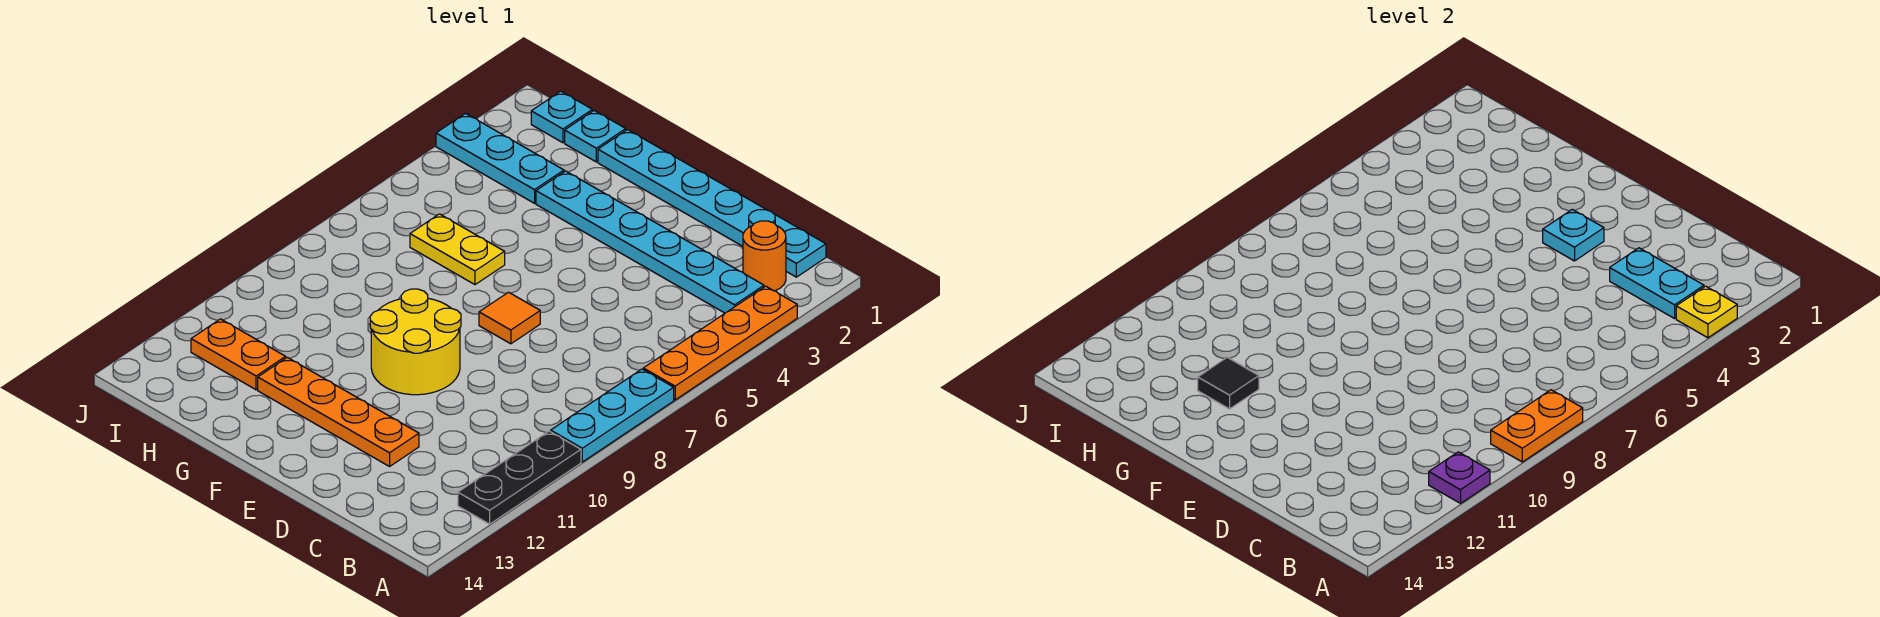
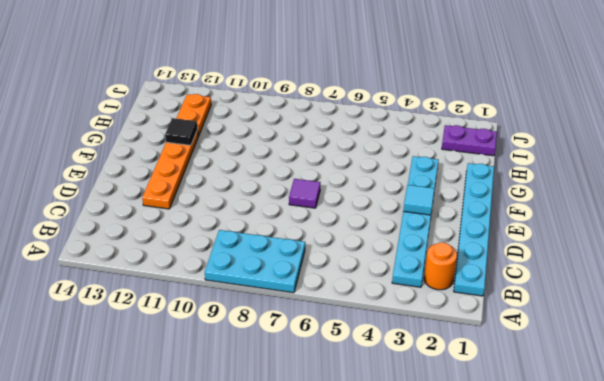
cyan 2x3 plate [205,230,305,293] -> cyan 1x3 plate [551,369,674,462]
cyan 1x1 tile [403,185,435,215] -> cyan 1x1 plate [1543,209,1604,261]
purple 1x1 tile [289,179,321,208] -> orange 1x1 tile [479,292,540,344]
purple 1x2 plate [442,125,497,156] -> cyan 1x1 plate [531,91,592,143]
none -> orange 1x4 plate [643,286,797,400]
none -> black 1x3 plate [458,431,581,524]
none -> yellow 2x2 round brick [370,289,461,395]

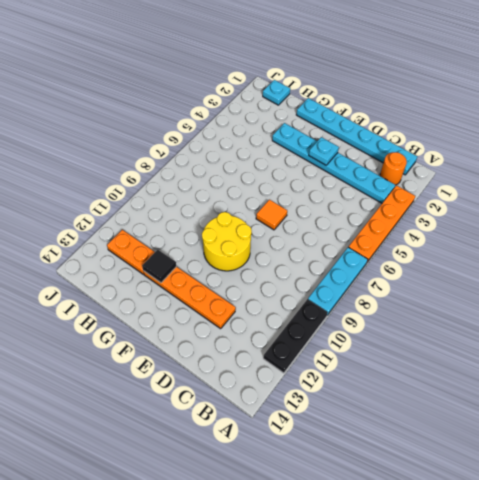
none -> yellow 1x2 plate [410,214,505,285]
none -> cyan 1x1 plate [565,111,626,162]
none -> cyan 1x3 plate [436,114,564,203]

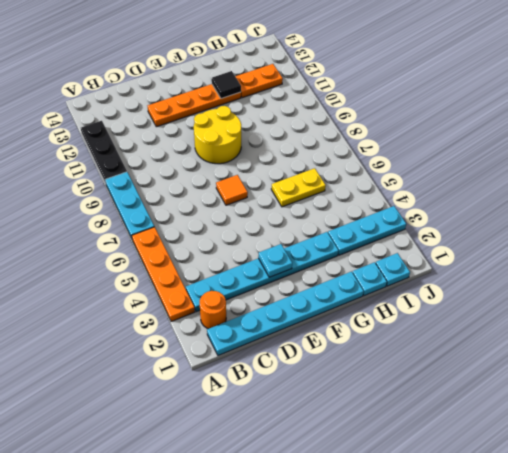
none -> yellow 1x1 plate [1676,286,1737,338]
none -> orange 1x2 plate [1491,390,1583,462]
none -> purple 1x1 plate [1429,452,1490,503]

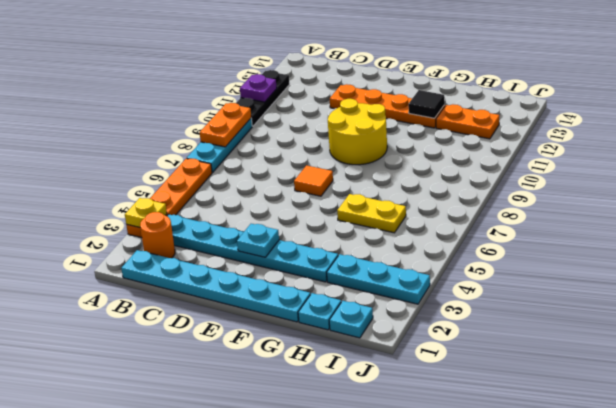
none -> cyan 1x2 plate [1610,248,1704,319]

